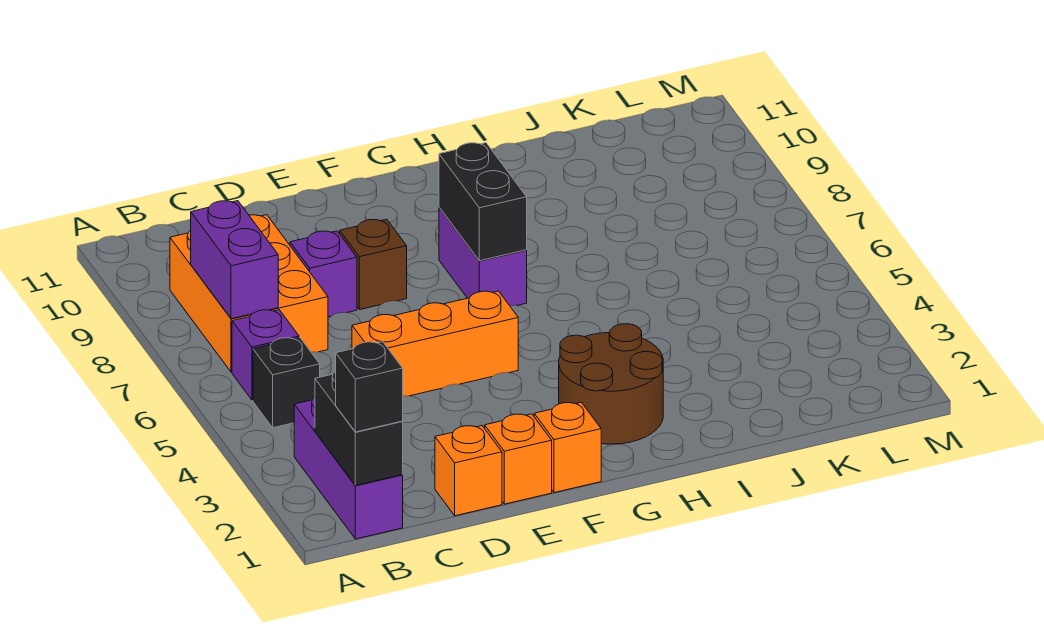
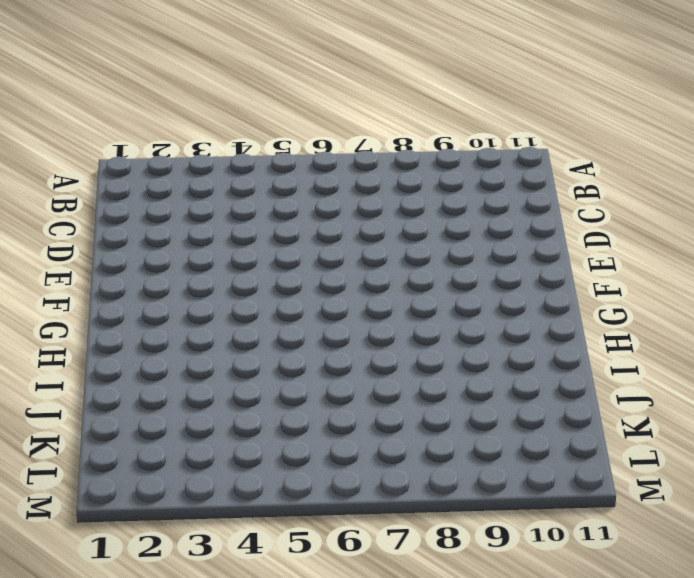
none -> purple 1x3 brick [294,397,403,539]
none -> black 1x1 brick [253,338,320,428]
none -> purple 1x1 brick [232,310,299,400]

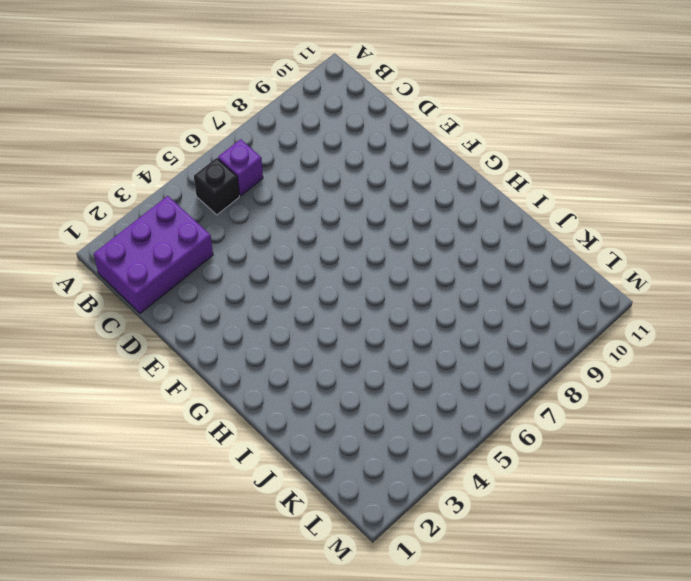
purple 2x3 brick [94,196,213,313] -> purple 1x3 brick [294,397,403,539]
none -> orange 2x3 brick [170,215,328,372]
none -> orange 1x1 brick [435,426,502,516]
none -> orange 1x3 brick [352,291,518,396]

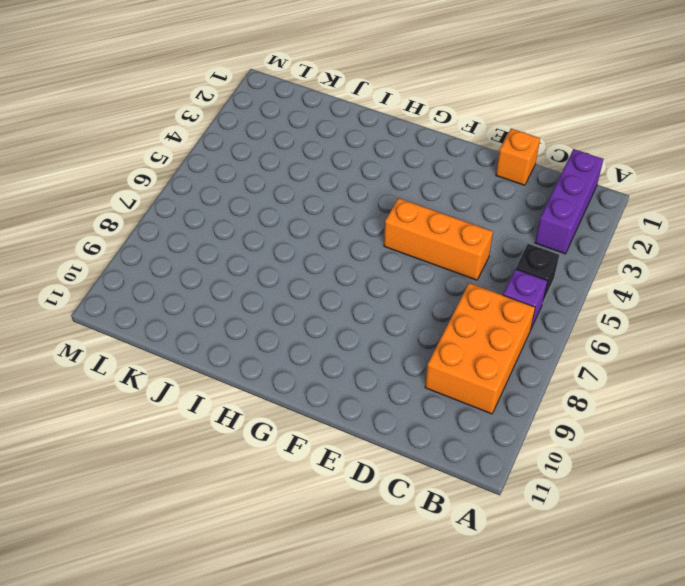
none -> purple 1x1 brick [290,231,357,317]
none -> orange 1x1 brick [485,414,552,504]
none -> brown 1x1 brick [340,219,407,310]

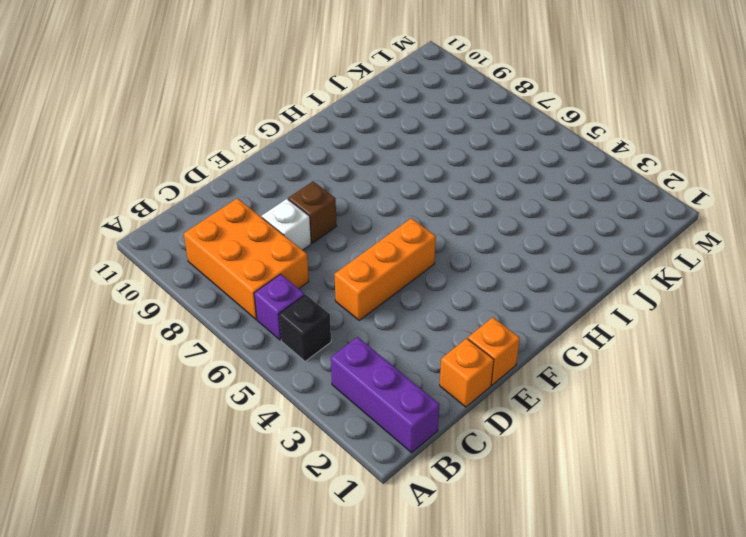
white 1x1 brick [262,199,311,250] -> purple 1x1 brick [290,231,357,317]
none -> orange 1x1 brick [534,402,601,493]
none -> brown 2x2 round brick [559,324,663,444]
none -> purple 1x2 brick [439,207,527,306]

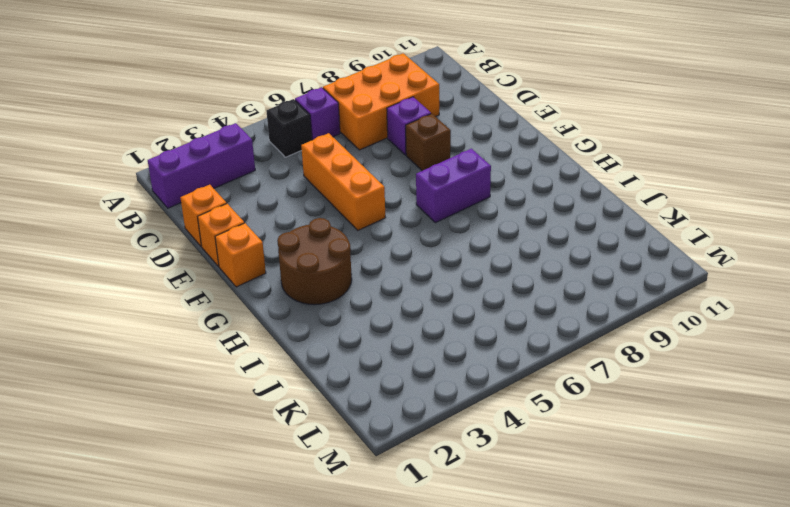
none -> black 1x2 brick [315,371,403,486]
none -> purple 1x2 brick [191,201,278,319]
none -> black 1x2 brick [439,143,527,261]

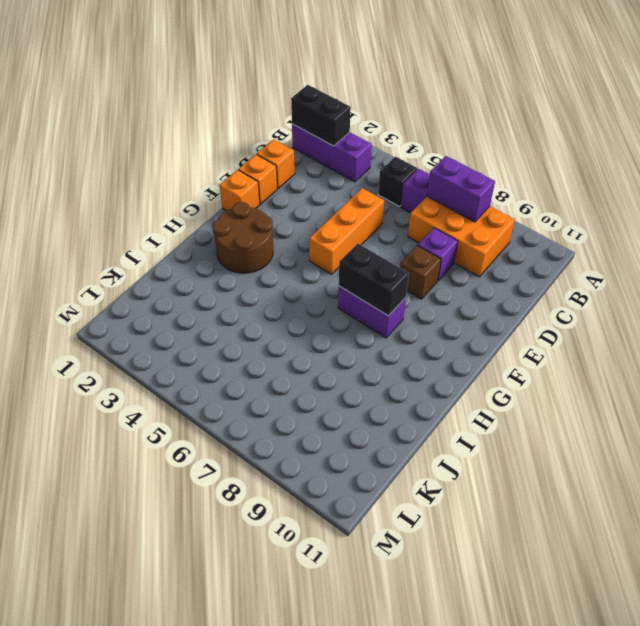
none -> black 1x1 brick [336,342,403,432]

